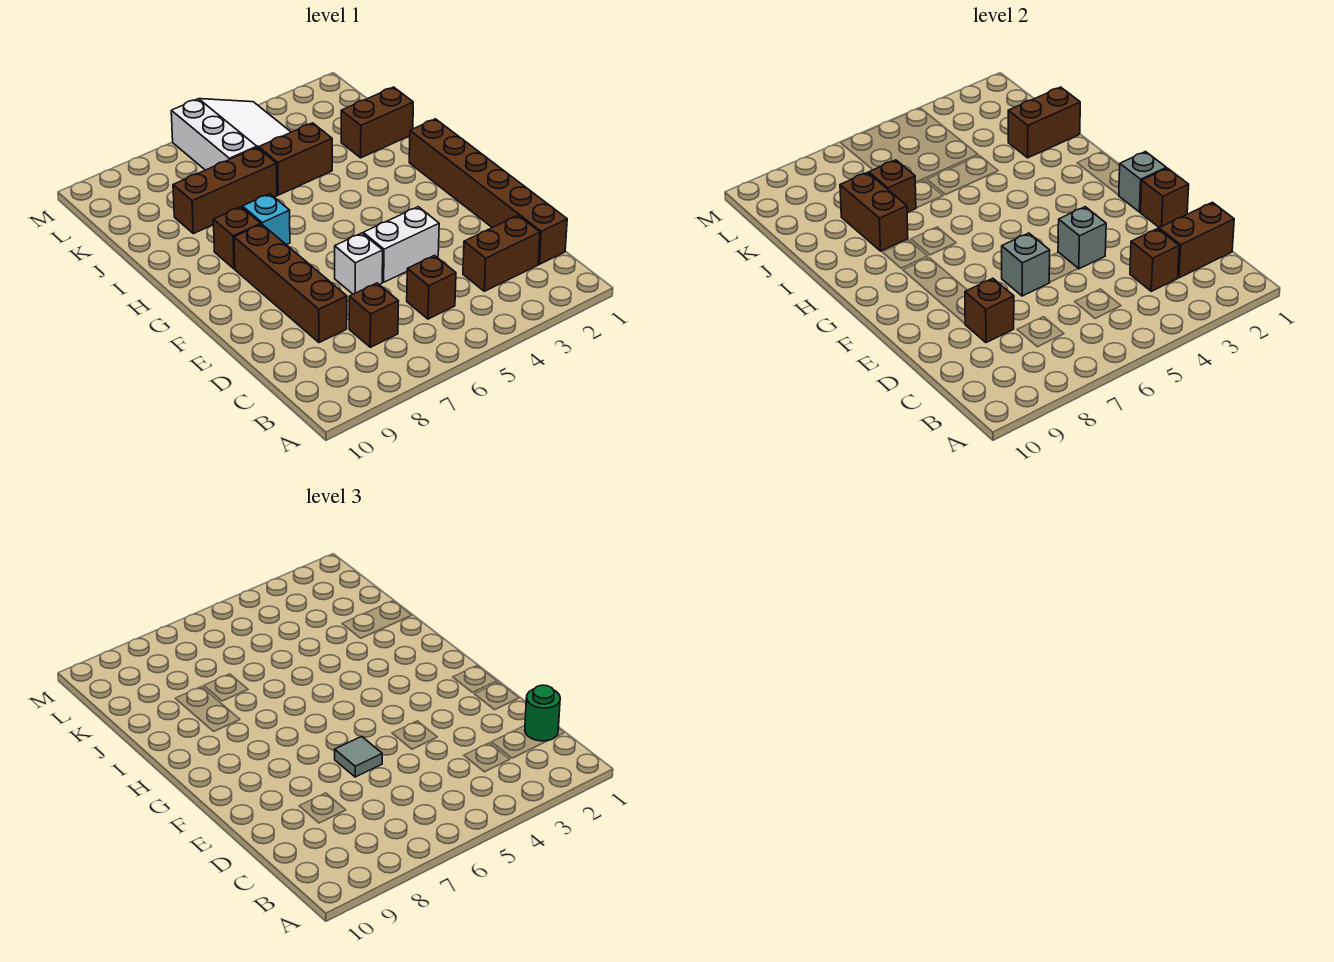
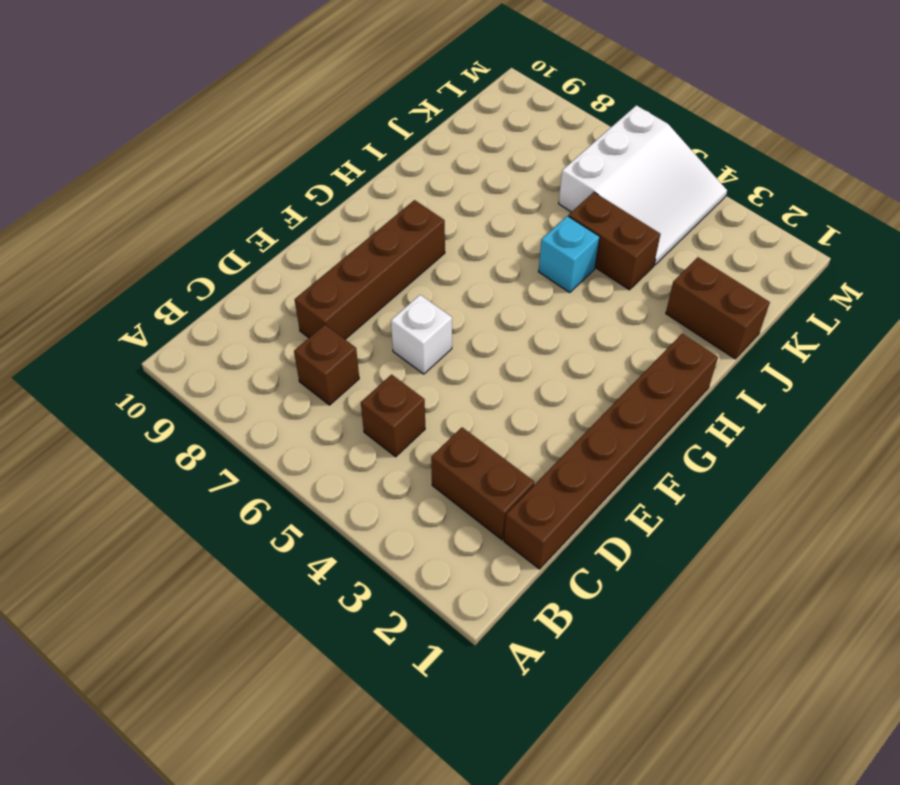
cyan 1x1 brick [539,216,600,293] -> cyan 1x1 brick moved to [242,194,290,245]
none -> white 1x2 brick [363,207,439,282]
none -> brown 1x1 brick [213,207,261,269]
none -> brown 1x3 brick [173,148,277,234]

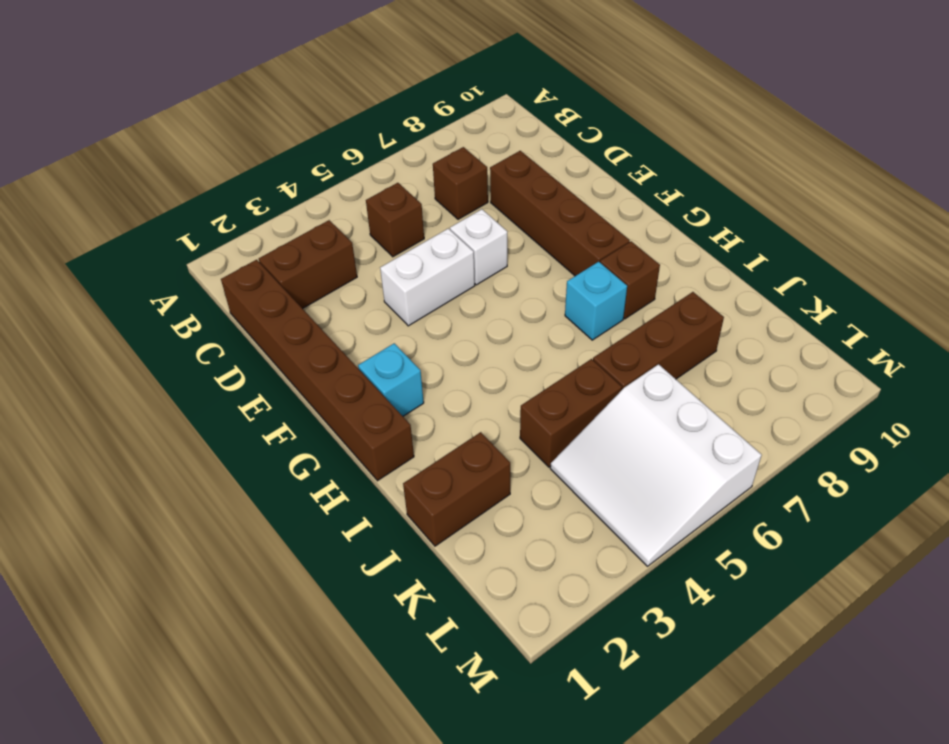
cyan 1x1 brick [358,343,424,416] -> none
none -> brown 1x2 brick [1159,202,1234,278]
none -> brown 1x1 brick [1130,229,1179,291]
none -> brown 1x1 brick [965,278,1014,343]

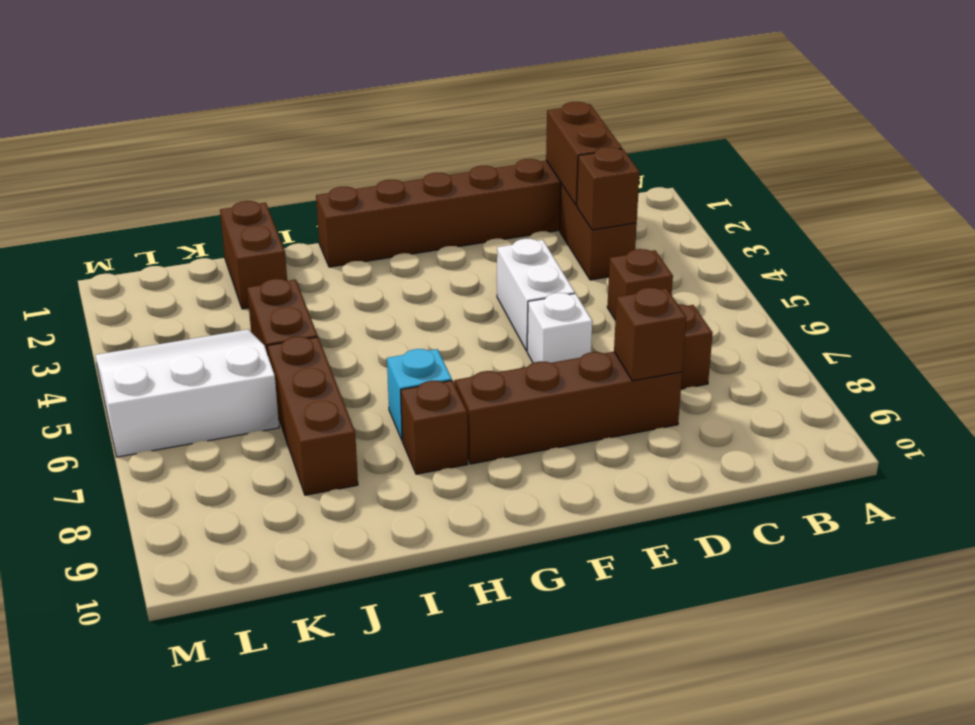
none -> brown 1x1 brick [1140,168,1189,228]
none -> grey 1x1 brick [1058,207,1106,269]
none -> grey 1x1 brick [1002,233,1050,296]

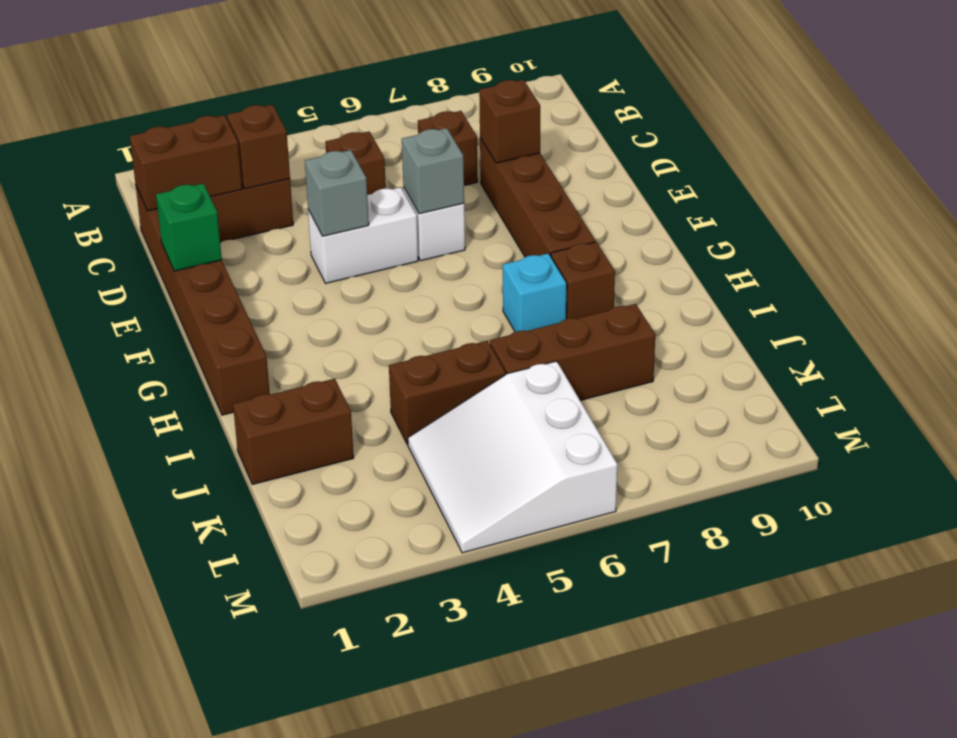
green 1x1 brick [156,183,222,271] -> brown 1x1 brick [1140,168,1189,228]
none -> grey 1x1 brick [1119,152,1166,212]
none -> brown 1x2 brick [840,173,908,251]
none -> brown 1x2 brick [1008,87,1080,158]

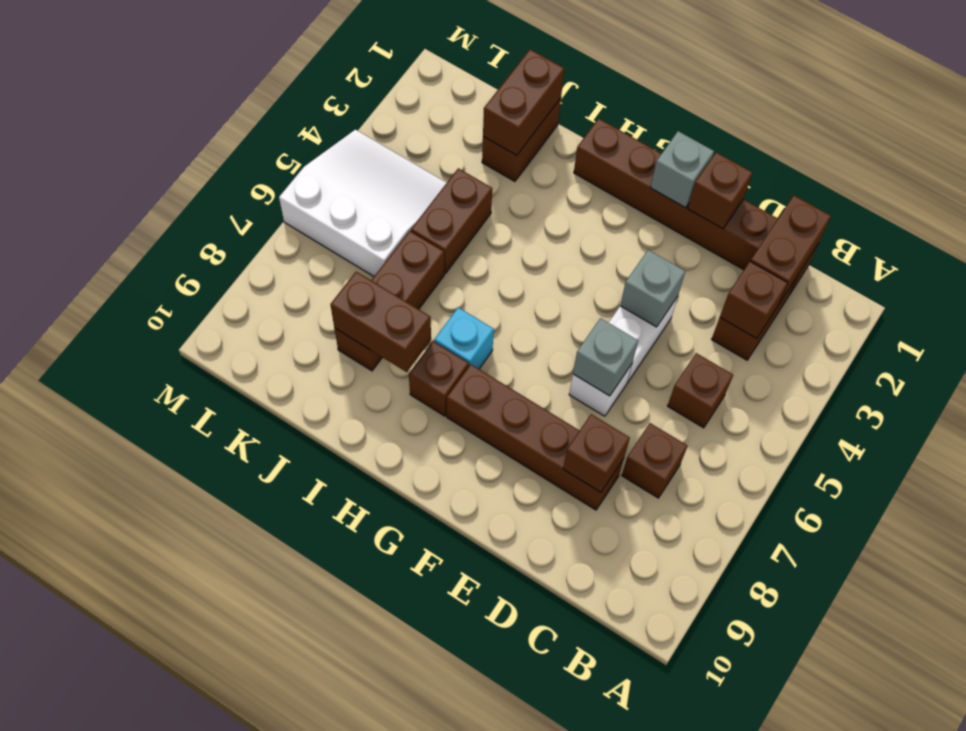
none -> brown 1x1 brick [869,160,916,212]
none -> green 1x1 round brick [525,685,560,741]
none -> grey 1x1 tile [335,736,382,777]

